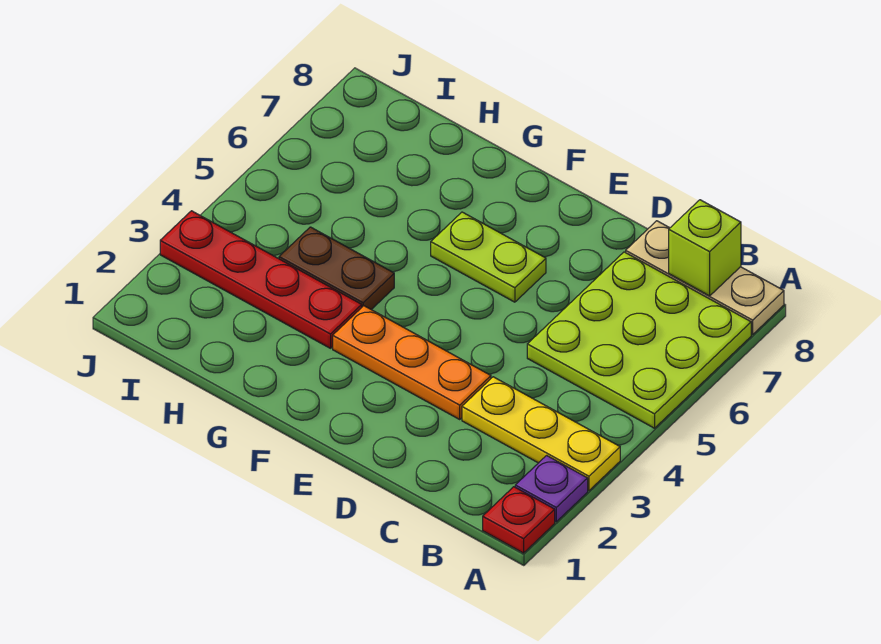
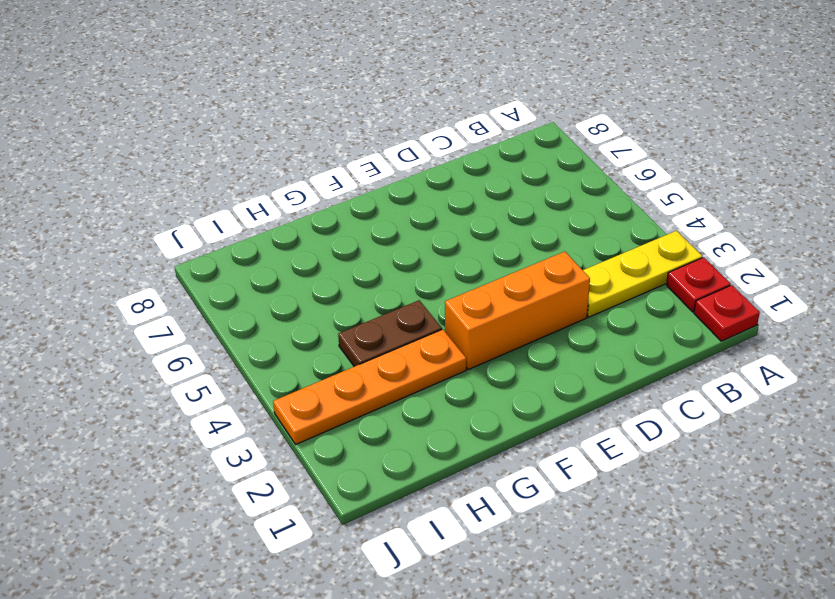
red 1x1 plate [667,257,730,312] -> purple 1x1 plate [515,456,588,522]
orange 1x3 brick [445,252,590,370] -> orange 1x3 plate [333,306,491,419]
orange 1x4 plate [273,329,466,444] -> red 1x4 plate [160,211,362,348]
none -> lime 3x3 plate [527,252,751,428]
none -> tan 1x3 plate [626,221,784,334]

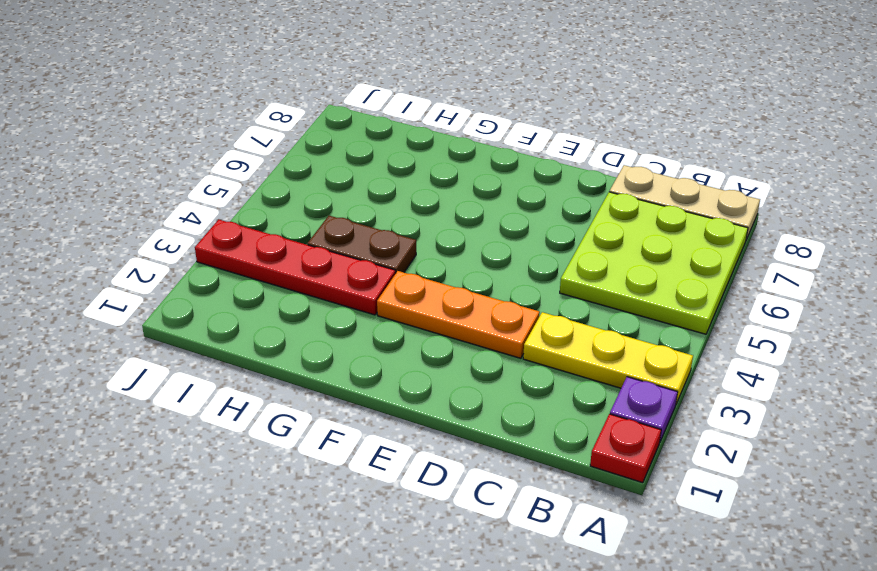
none -> lime 1x2 plate [431,212,546,302]
none -> lime 1x1 brick [669,200,741,296]

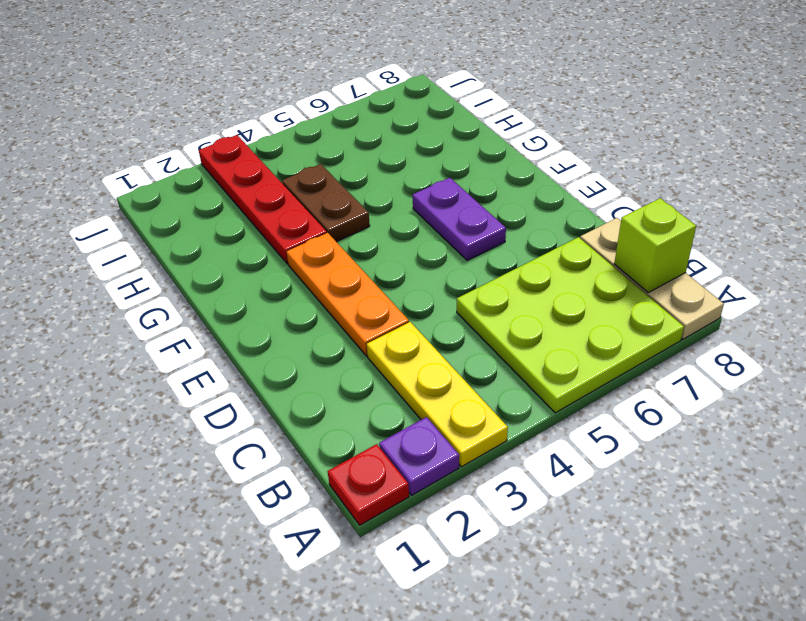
purple 1x2 plate [413,178,506,260] -> lime 1x2 plate [431,212,546,302]

